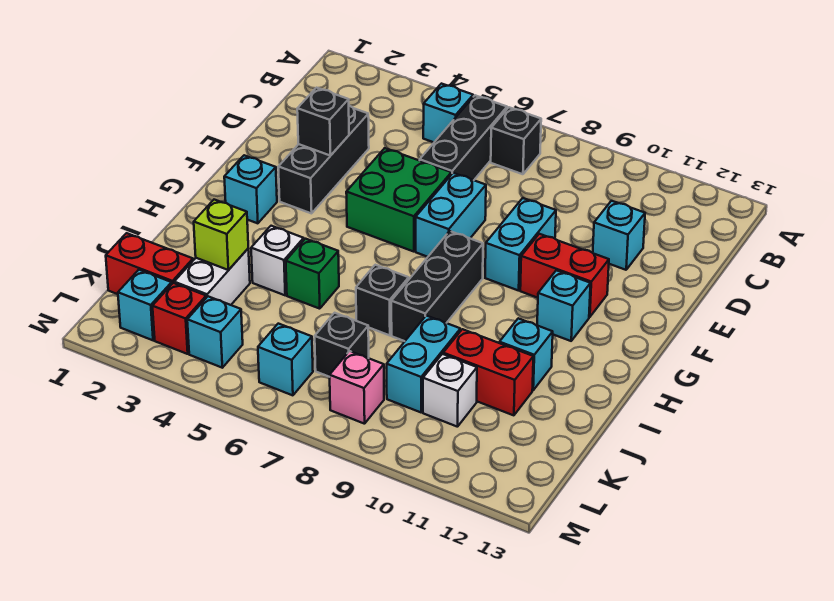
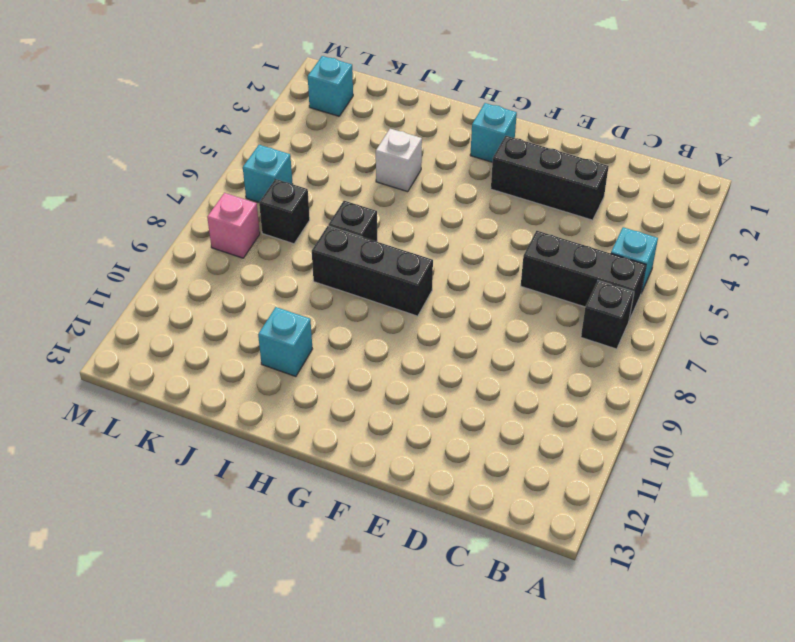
none -> cyan 1x1 brick [593,201,645,270]
none -> green 2x2 brick [346,148,451,252]
none -> cyan 1x2 brick [416,173,486,257]

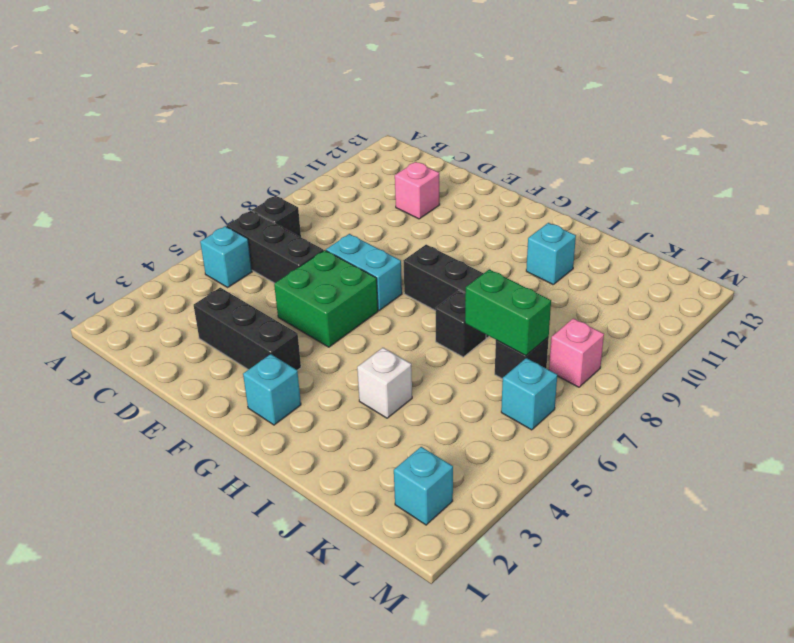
pink 1x1 brick [395,162,440,219] -> cyan 1x1 brick [593,201,645,270]
green 1x2 brick [465,269,551,356] -> none
none -> cyan 1x2 brick [485,198,556,291]
none -> red 1x2 brick [520,234,609,317]
none -> cyan 1x1 brick [537,270,591,341]

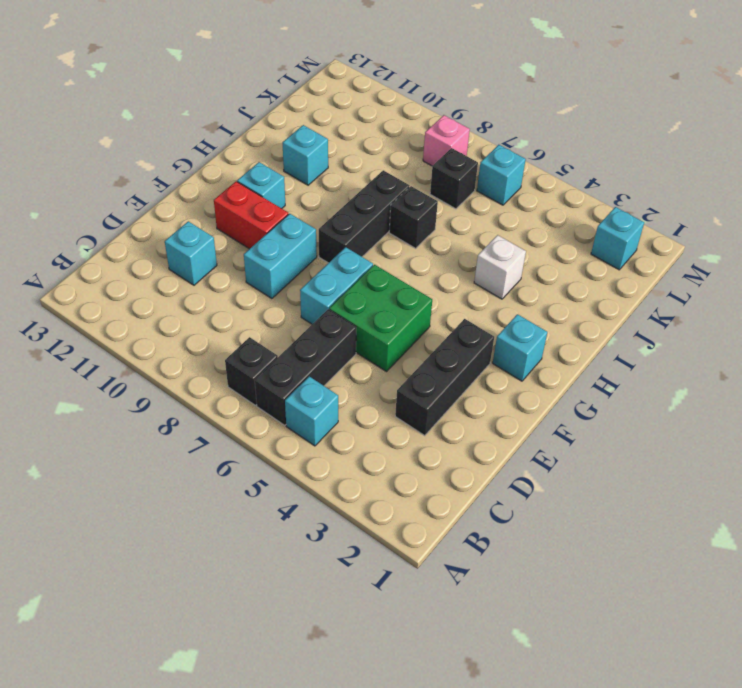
none -> green 1x1 brick [286,239,339,309]
none -> white 1x2 brick [174,249,250,305]
none -> cyan 1x2 brick [387,316,460,412]

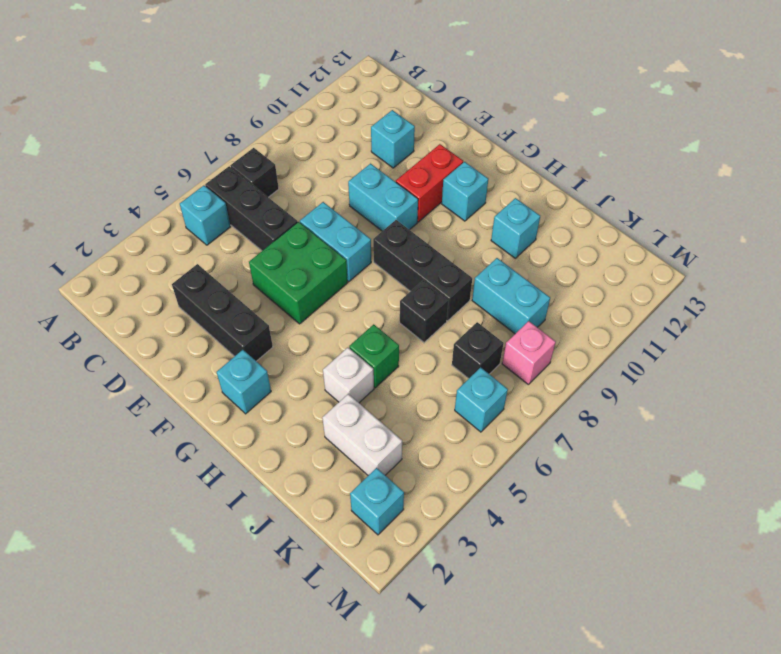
none -> red 1x2 brick [443,329,533,415]
none -> red 1x2 brick [106,233,193,294]
none -> white 1x1 brick [423,354,477,427]

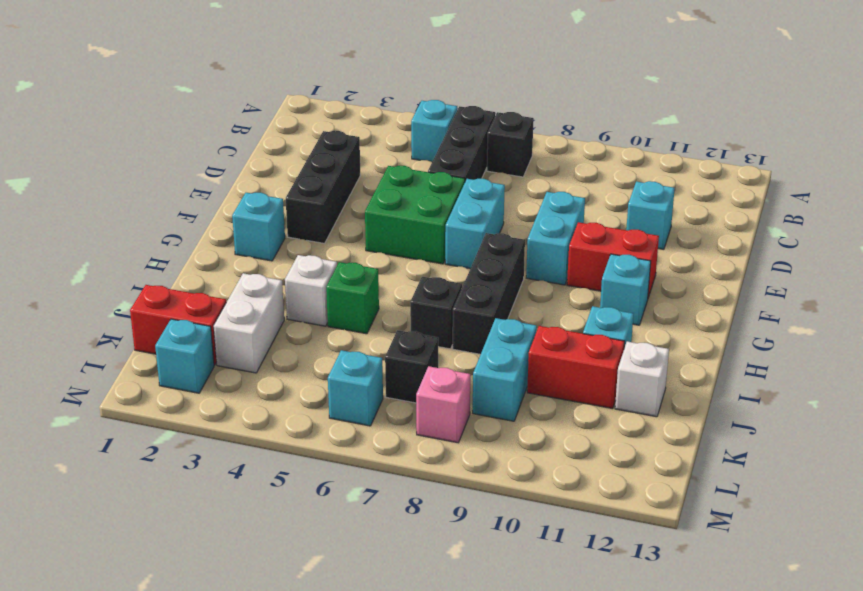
white 1x1 brick [615,341,669,417] -> white 1x1 brick moved to [423,354,477,427]
none -> red 1x1 brick [153,283,206,354]
none -> cyan 1x1 brick [187,296,243,368]
none -> black 1x1 brick [297,88,349,156]

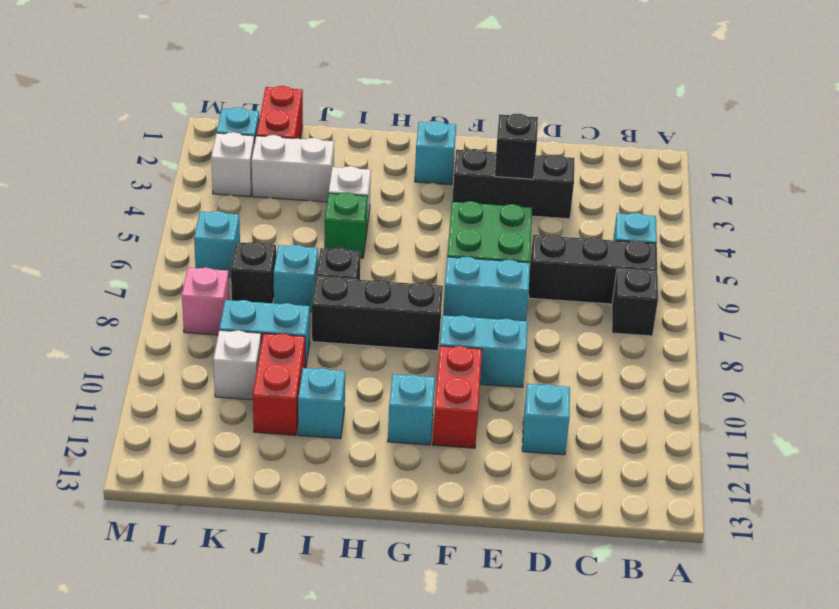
cyan 1x1 brick [274,245,318,312] -> cyan 1x1 brick moved to [187,296,243,368]
white 1x1 brick [211,132,255,197] -> red 1x1 brick [153,283,206,354]
none -> lime 1x1 brick [194,200,248,270]

